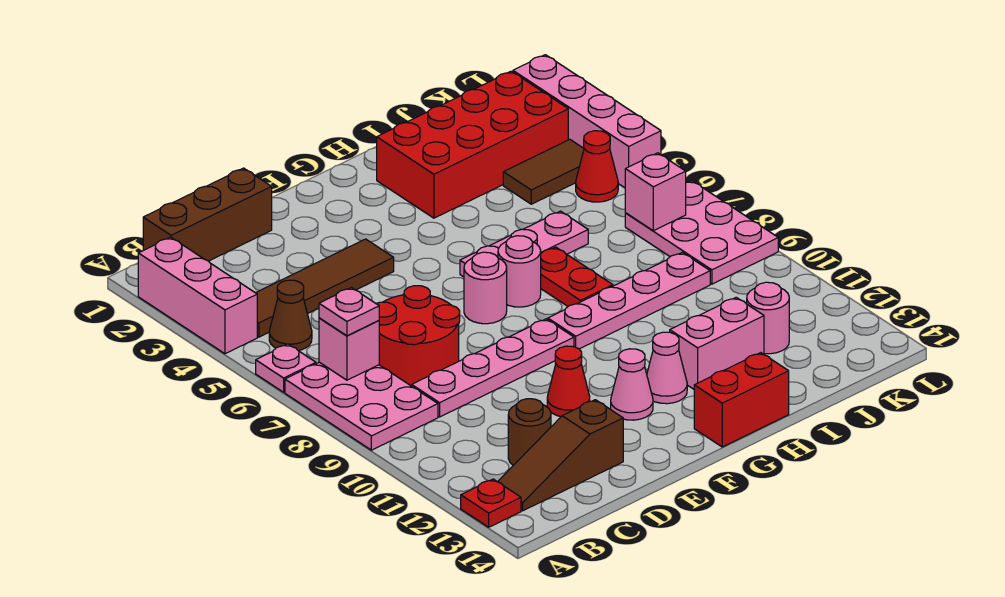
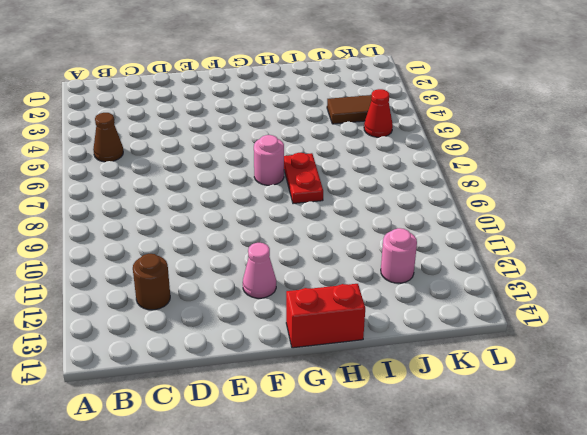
none -> pink 1x3 brick [138,237,257,354]
none -> pink 1x1 plate [256,344,316,392]
none -> pink 2x3 plate [285,362,438,450]
none -> red 1x1 plate [461,479,521,527]

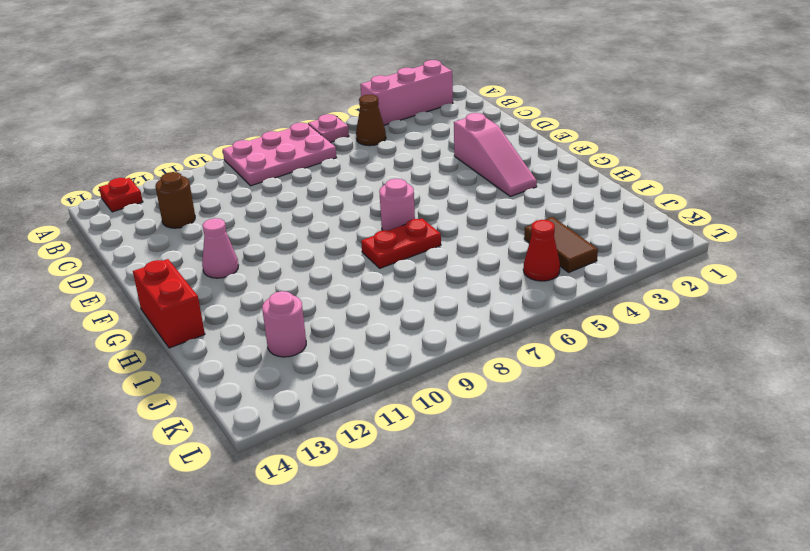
pink 1x3 slope [454,113,537,196] -> none
none -> brown 1x3 brick [143,168,272,261]
none -> brown 1x4 tile [256,239,394,337]
none -> brown 1x3 slope [498,400,623,511]
none -> red 2x2 round brick [376,286,460,386]

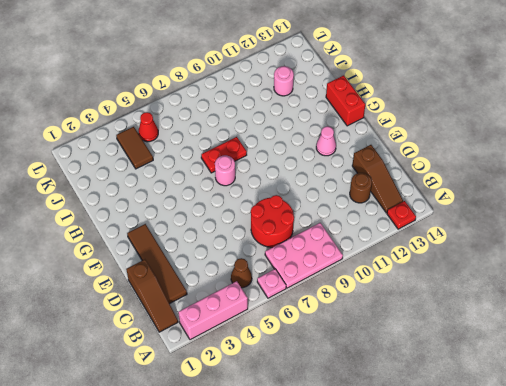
brown 1x3 slope [126,259,178,332] -> brown 1x3 brick [143,168,272,261]
brown 1x4 tile [127,224,187,304] -> brown 1x4 tile moved to [256,239,394,337]
none -> pink 1x4 plate [412,319,574,417]
none -> red 1x1 cone [547,346,590,417]
none -> pink 1x1 round brick [464,252,507,324]
none -> pink 1x3 plate [460,211,588,277]

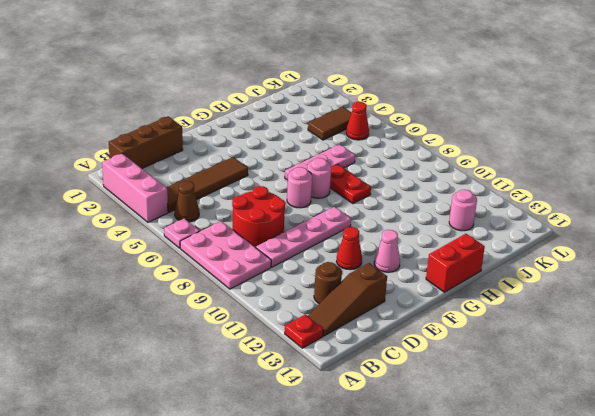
none -> pink 1x4 plate [548,252,710,349]
none -> pink 1x1 cone [647,332,687,404]
none -> red 2x4 brick [377,71,568,218]
none -> pink 1x2 brick [670,297,764,389]

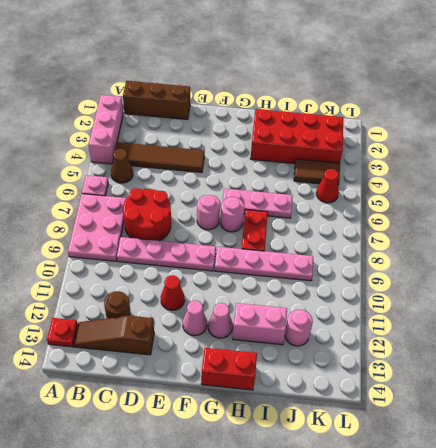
none -> pink 2x3 plate [625,181,778,284]
none -> pink 1x4 brick [513,55,661,188]
none -> pink 1x1 brick [319,318,379,380]
none -> pink 1x1 brick [625,153,686,231]

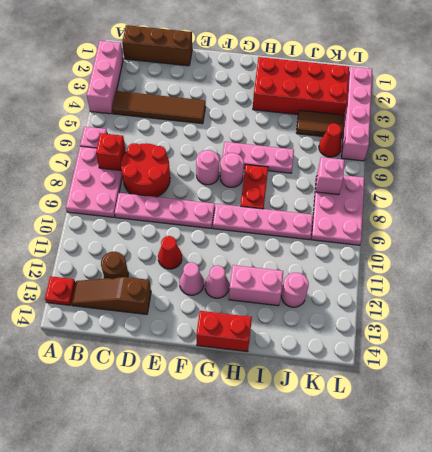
red 1x1 brick [96,133,126,171] -> pink 1x1 brick [319,318,379,380]
none -> brown 1x1 cone [269,280,312,351]
none -> pink 1x1 plate [319,288,379,336]

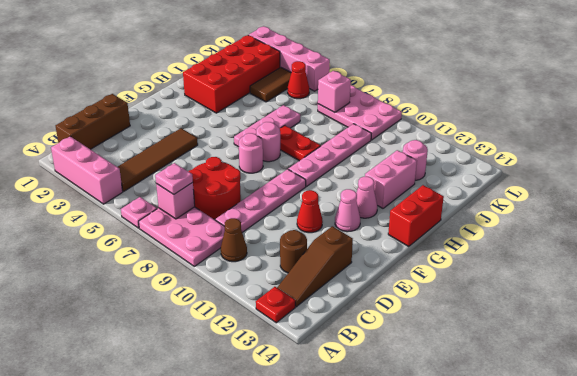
brown 1x1 cone [221,218,247,262] -> brown 1x1 cone moved to [269,280,312,351]

